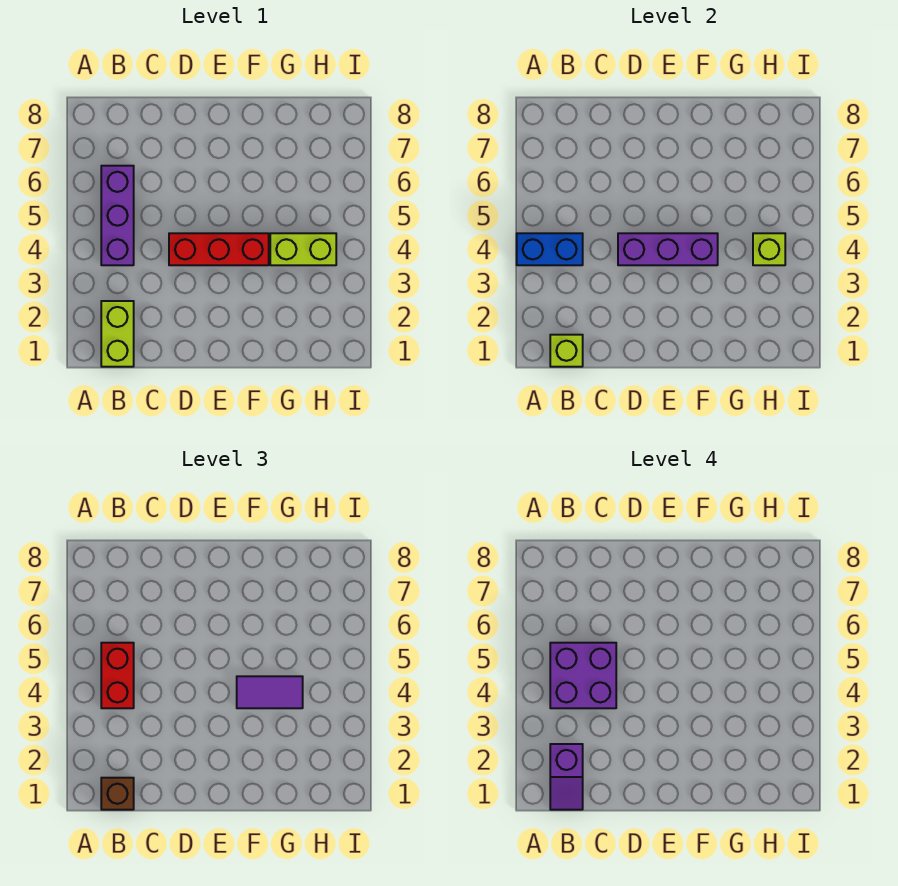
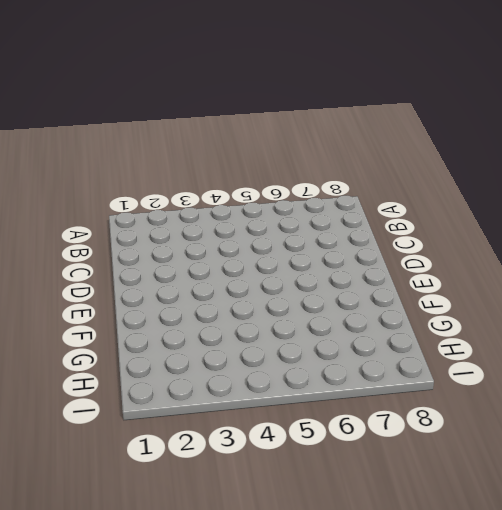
none -> lime 1x2 brick [101,301,134,367]
none -> purple 1x3 brick [101,166,134,265]
none -> red 1x3 brick [169,233,269,265]

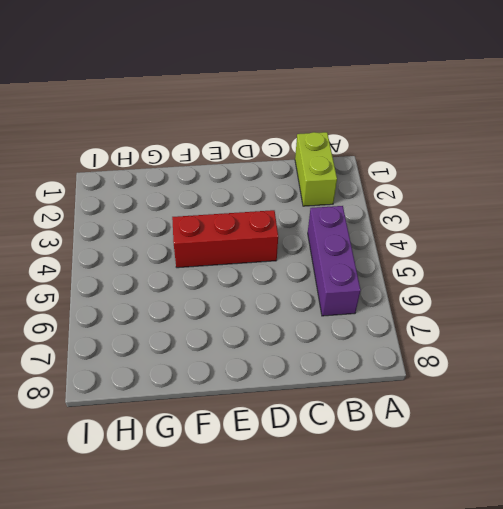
none -> lime 1x2 brick [270,233,336,265]
none -> blue 1x2 brick [517,233,583,265]
none -> lime 1x1 brick [550,335,583,367]

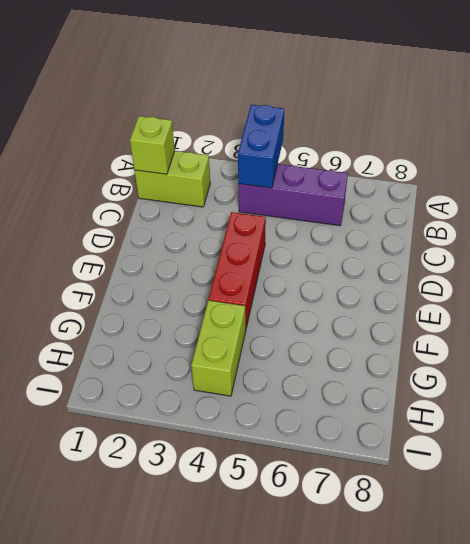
none -> purple 1x3 brick [618,233,718,265]
none -> lime 1x1 brick [753,233,785,265]
none -> brown 1x1 brick [101,778,134,810]

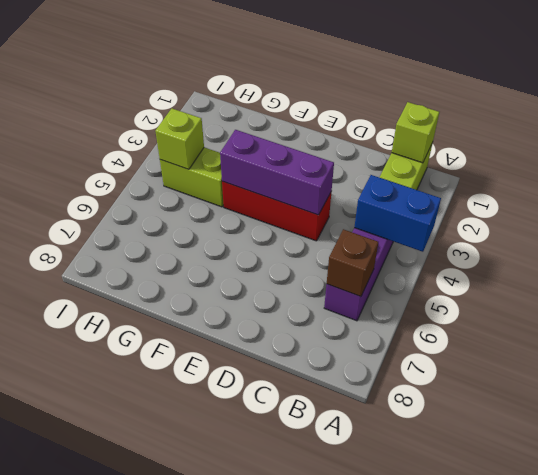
brown 1x1 brick [327,229,378,297] -> brown 1x1 brick moved to [101,778,134,810]
none -> red 1x2 brick [101,643,134,708]
none -> purple 1x2 tile [237,676,303,708]
none -> purple 1x2 slope [550,744,583,810]

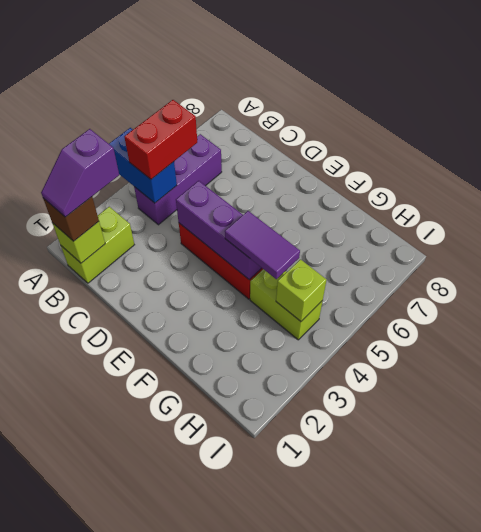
none -> purple 2x2 brick [550,643,616,708]

